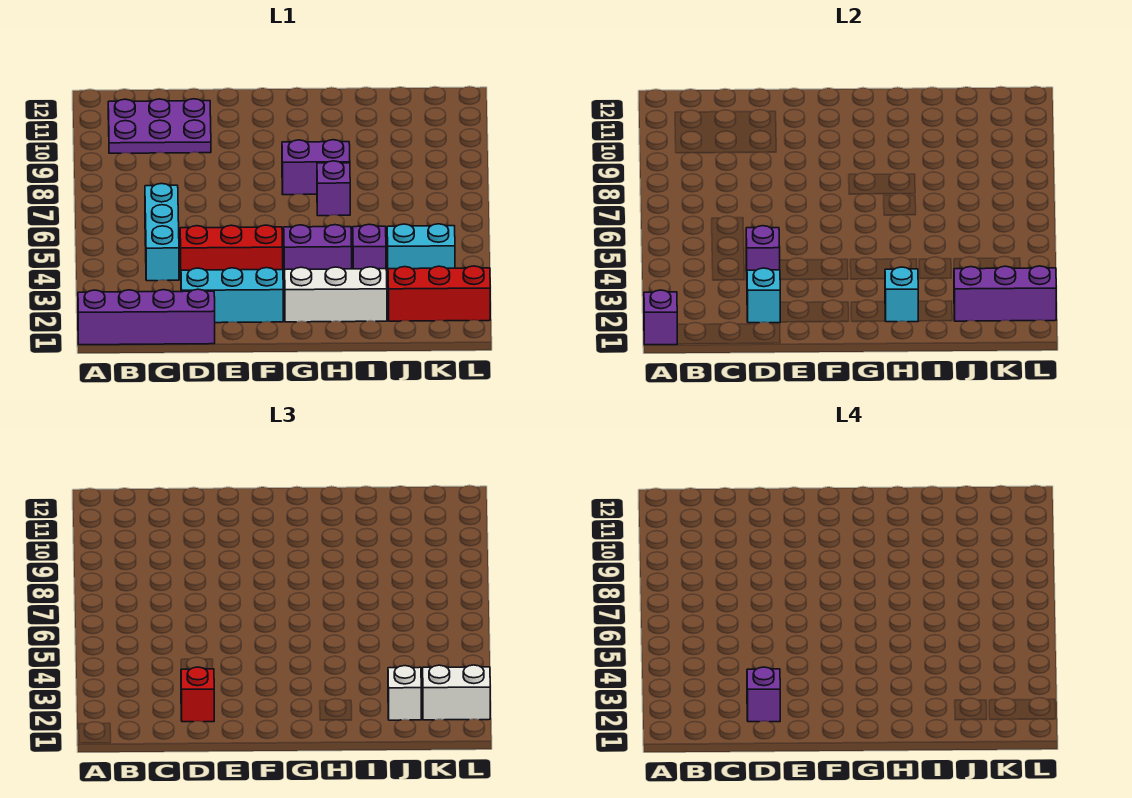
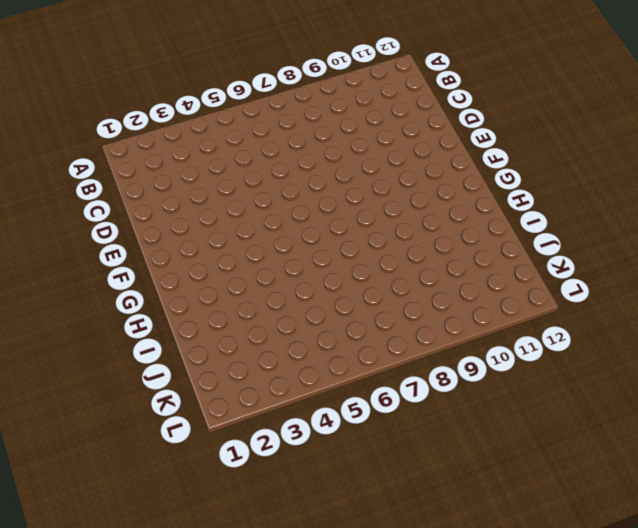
none -> purple 1x4 brick [78,289,215,345]
none -> purple 2x3 plate [108,99,211,153]
none -> cyan 1x3 brick [145,184,179,281]

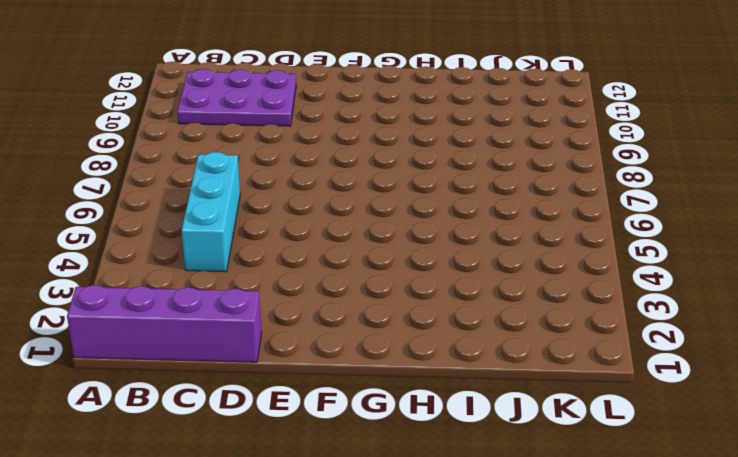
none -> cyan 1x3 brick [181,268,283,323]
none -> red 1x3 brick [180,225,283,271]
none -> white 1x3 brick [285,267,387,322]

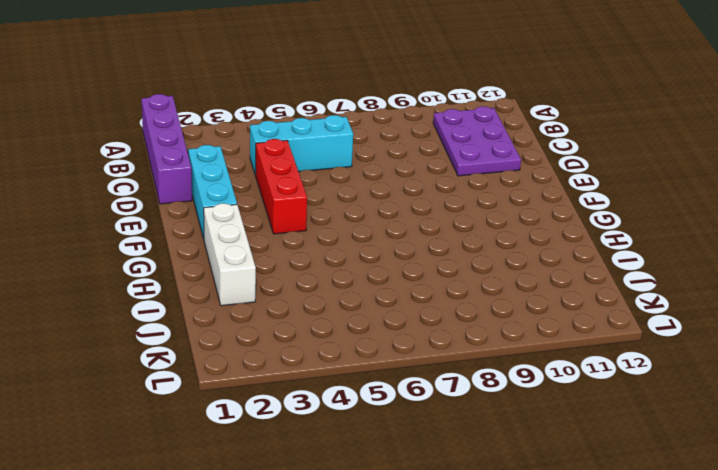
none -> purple 1x2 brick [284,225,352,279]
none -> purple 1x2 brick [282,140,350,195]
none -> purple 1x1 brick [317,161,350,216]

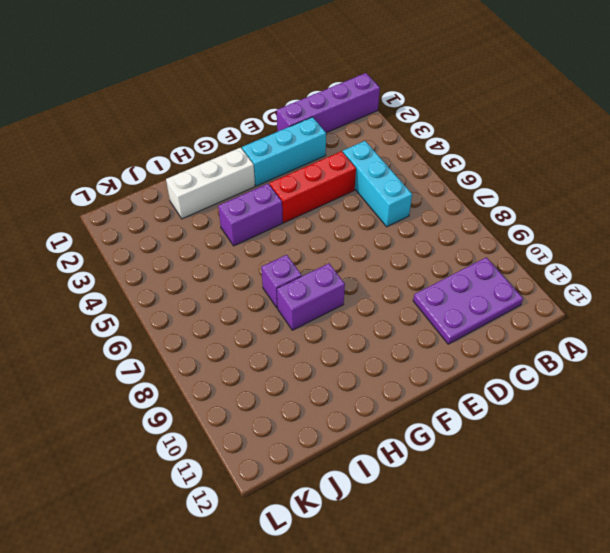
none -> purple 1x1 brick [353,224,386,269]
none -> red 1x3 brick [388,266,490,321]
none -> cyan 1x2 brick [387,224,455,269]

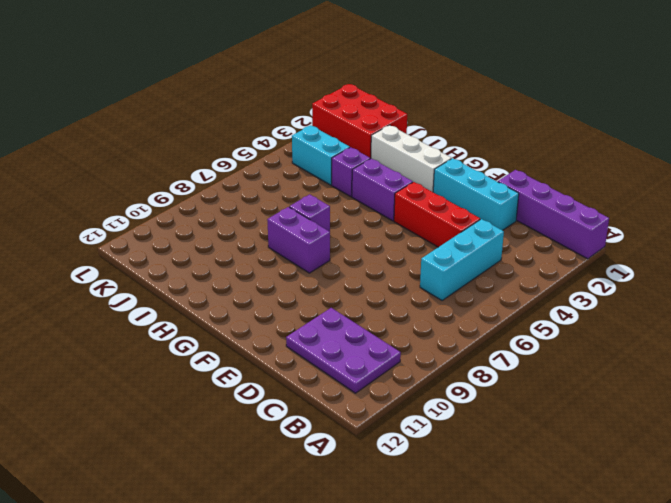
red 2x3 brick [312,84,407,159] -> red 1x3 brick [388,266,490,321]
none -> purple 1x1 brick [644,290,677,345]
none -> cyan 1x1 brick [747,268,780,323]
none -> purple 1x1 brick [746,226,780,271]

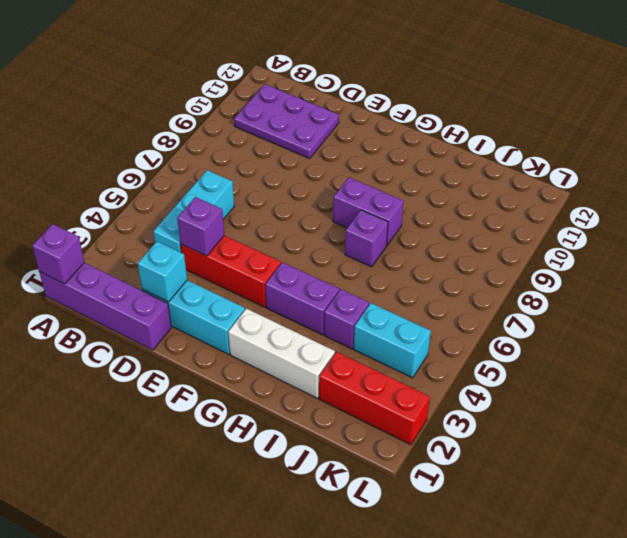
none -> cyan 1x1 brick [885,267,918,322]
none -> purple 1x3 brick [954,266,1056,321]
none -> red 1x1 brick [181,667,214,722]

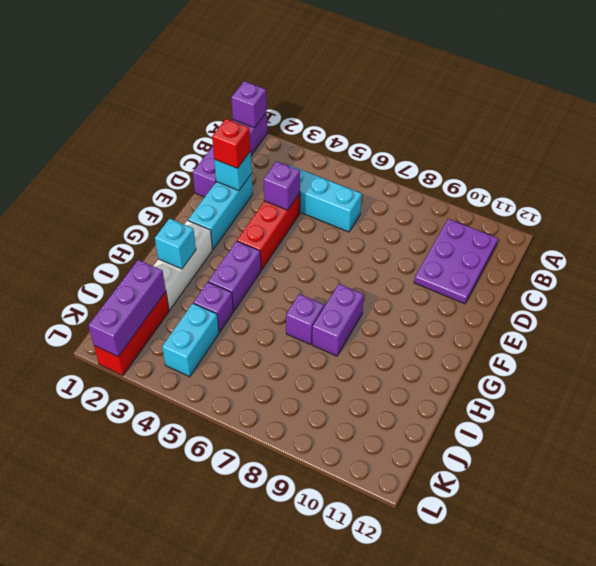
none -> white 1x1 brick [388,666,422,720]
none -> white 1x2 brick [423,665,490,720]
none -> purple 1x1 brick [747,667,780,722]

